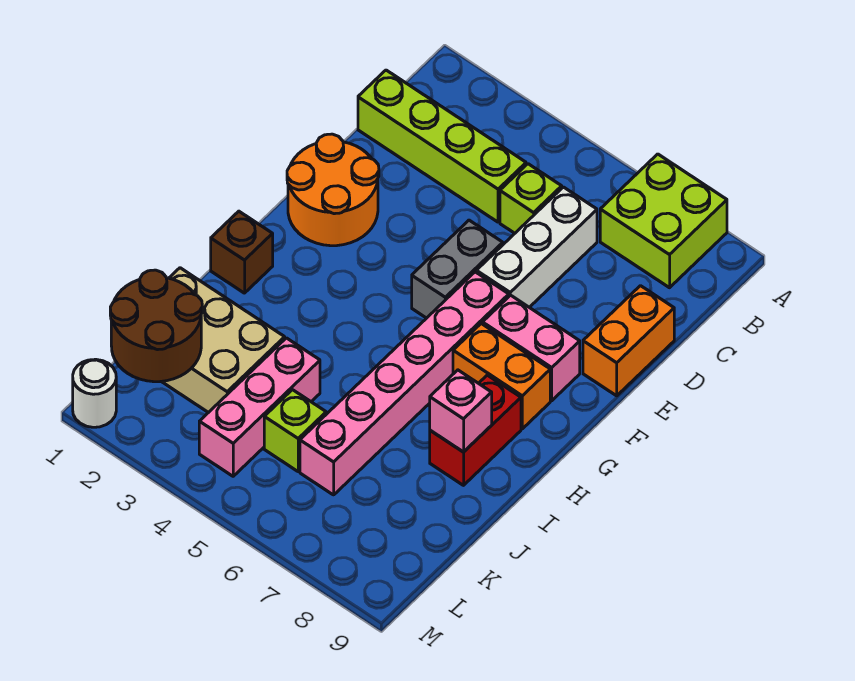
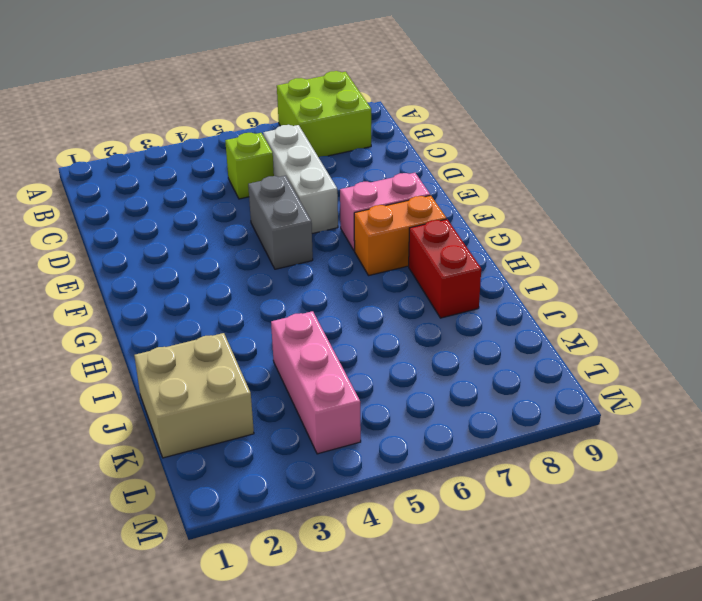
tan 2x2 brick [134,333,254,458] -> tan 2x3 brick [161,268,285,413]
none -> lime 1x4 brick [358,70,526,222]
none -> orange 1x2 brick [583,286,674,396]
none -> orange 2x2 round brick [287,134,379,246]

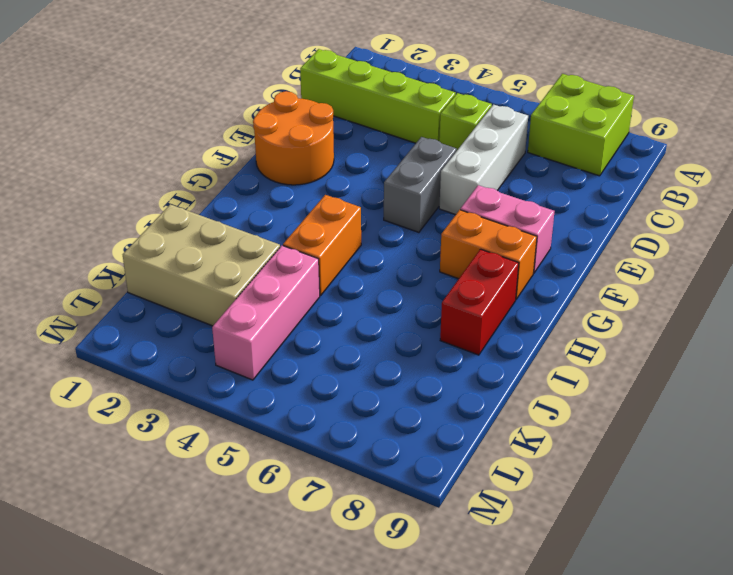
orange 1x2 brick [283,195,361,296] -> orange 1x2 brick moved to [583,286,674,396]
none -> pink 1x6 brick [300,272,509,495]
none -> brown 1x1 brick [211,211,273,293]
none -> lime 1x1 brick [264,390,326,471]

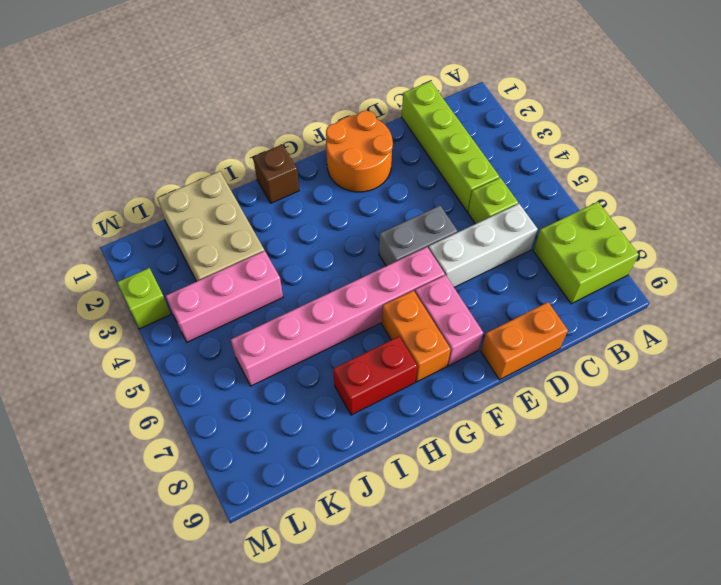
lime 1x1 brick [117,268,171,329] -> lime 1x1 brick moved to [264,390,326,471]
none -> white 1x1 round brick [73,359,116,427]
none -> pink 1x1 brick [430,370,492,452]
none -> brown 2x2 round brick [110,270,202,382]

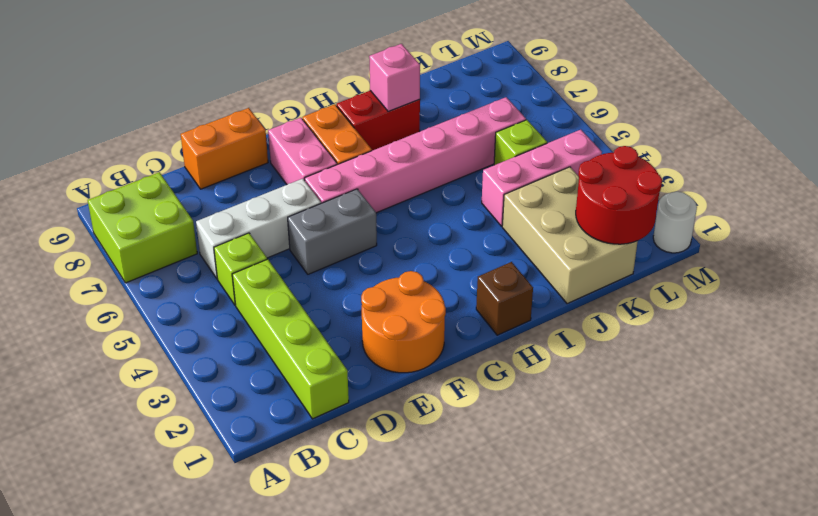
red 2x2 round brick [576,146,662,244] -> brown 2x2 round brick [110,270,202,382]

